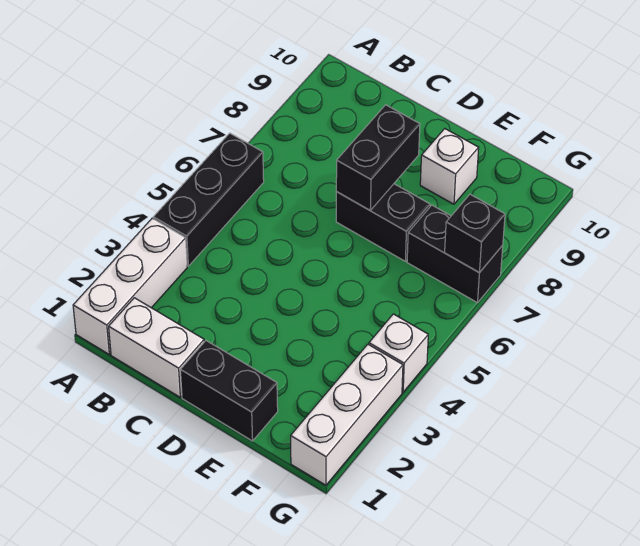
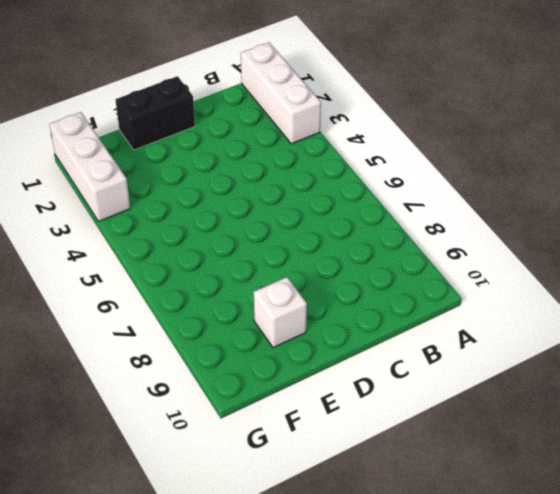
none -> black 1x3 brick [153,133,264,266]
none -> white 1x2 brick [109,298,204,397]

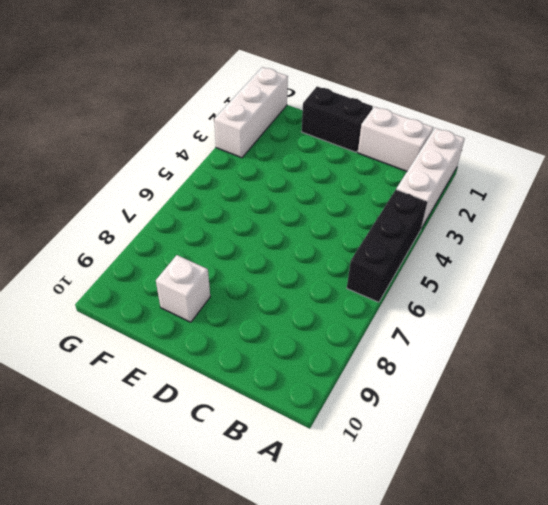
none -> black 1x2 brick [336,184,430,261]
none -> black 1x2 brick [407,205,503,303]

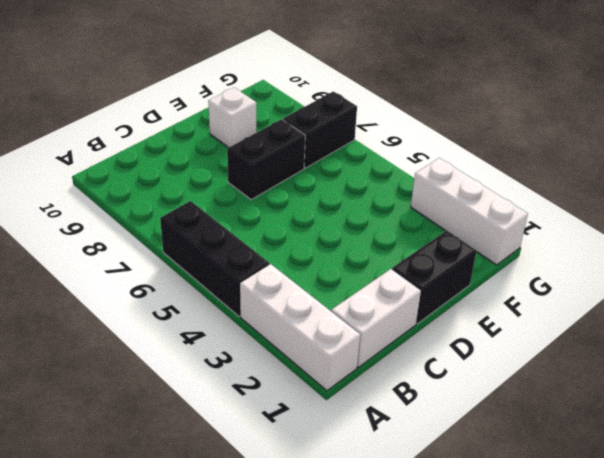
none -> white 1x1 brick [369,314,428,392]
none -> black 1x2 brick [336,105,420,211]

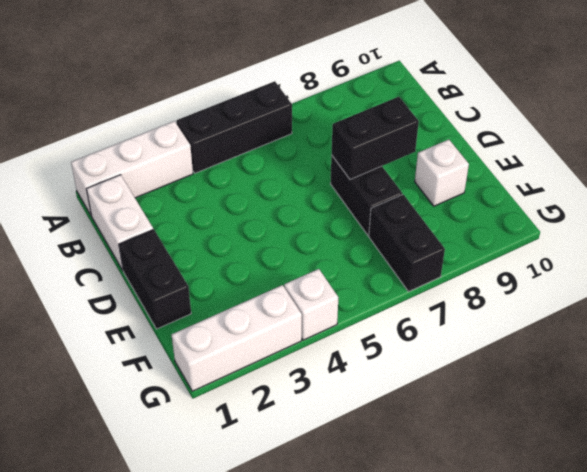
none -> black 1x1 brick [445,194,505,273]

